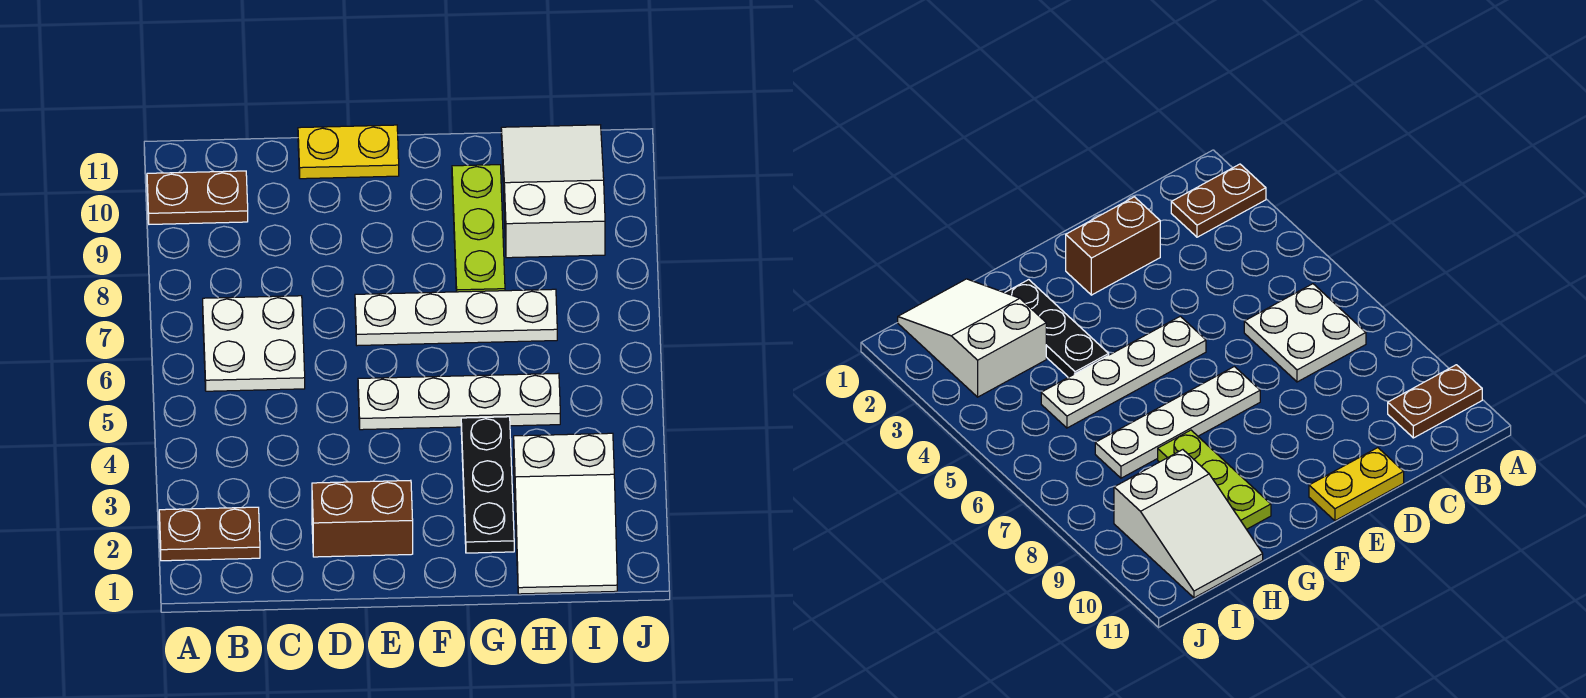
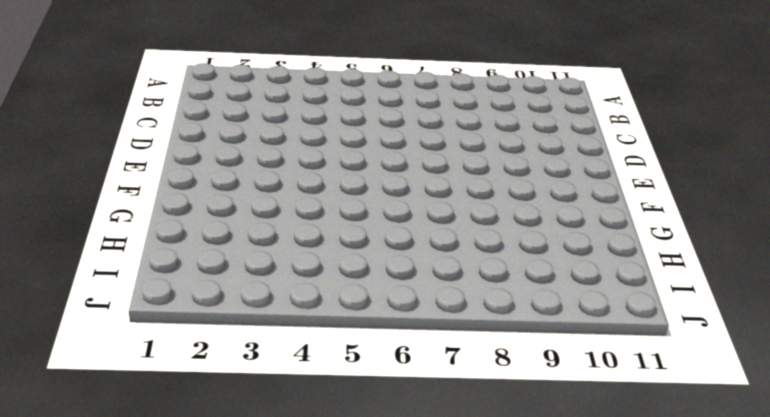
none -> brown 1x2 plate [159,507,260,561]
none -> brown 1x2 plate [147,171,248,224]

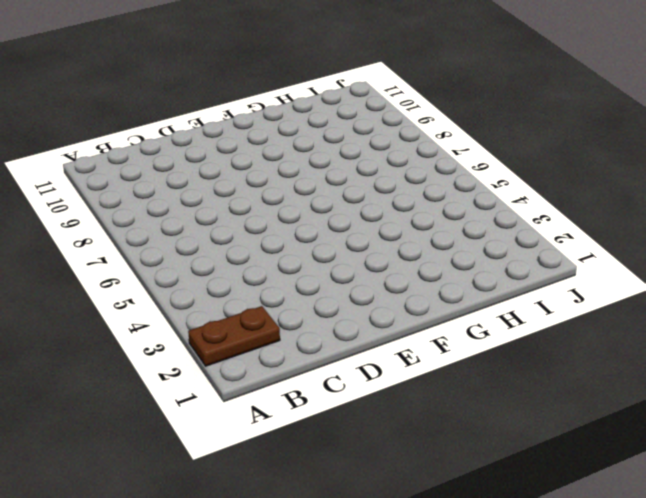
none -> brown 1x2 plate [147,171,248,224]
none -> white 2x2 plate [203,296,305,391]

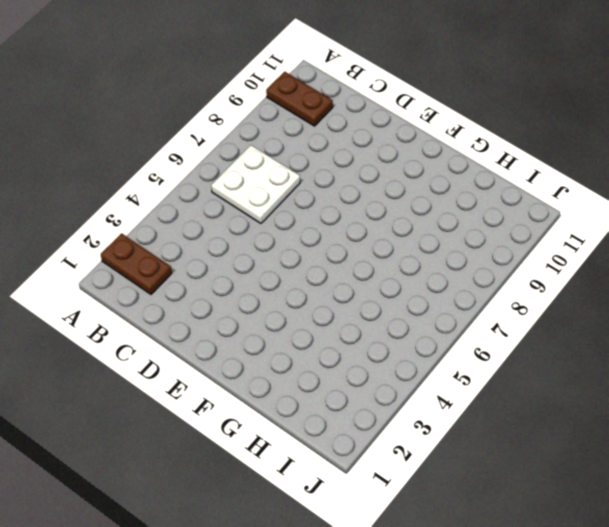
none -> brown 1x2 brick [312,480,413,557]
none -> yellow 1x2 plate [298,125,399,179]

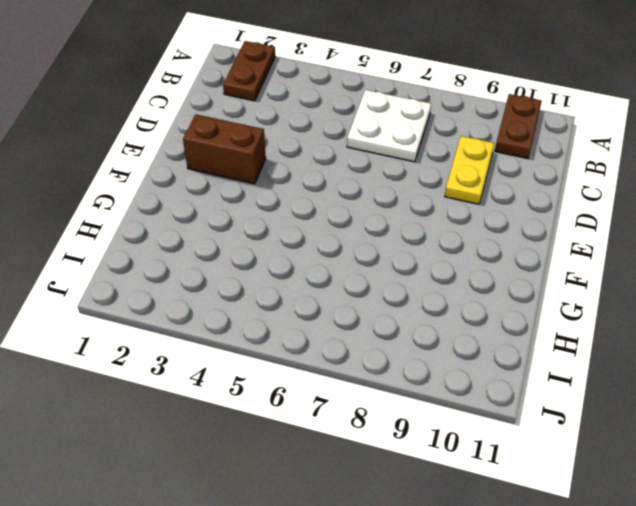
yellow 1x2 plate [445,136,494,204] -> yellow 1x2 plate moved to [298,125,399,179]
brown 1x2 brick [183,114,266,184] -> brown 1x2 brick turned to [312,480,413,557]
none -> white 1x4 plate [358,373,560,430]
none -> white 1x4 plate [355,289,557,346]

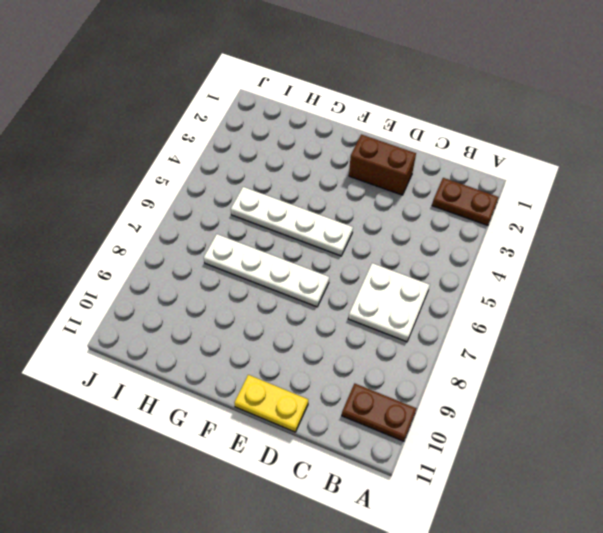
none -> black 1x3 plate [461,417,514,553]
none -> lime 1x3 plate [452,165,505,292]

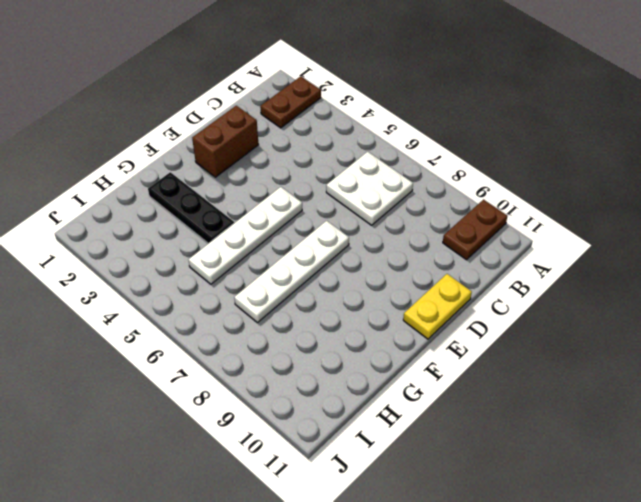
none -> lime 1x3 plate [452,165,505,292]
none -> white 2x3 slope [514,433,617,594]

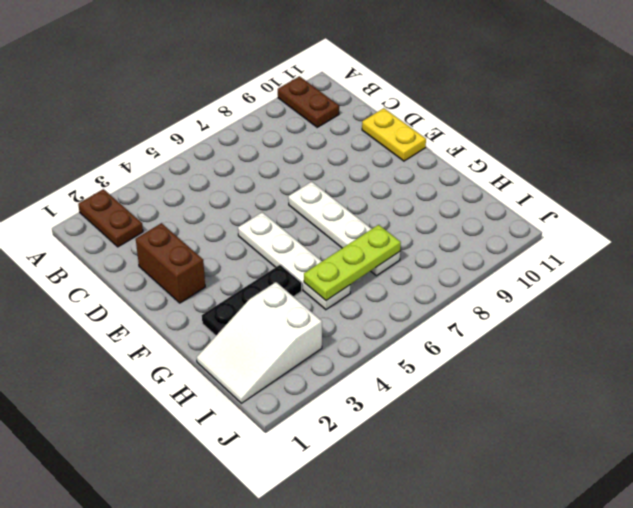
lime 1x3 plate [304,225,401,300] -> lime 1x3 plate moved to [452,165,505,292]
none -> white 2x2 plate [203,296,305,391]
none -> white 2x3 slope [501,125,605,258]

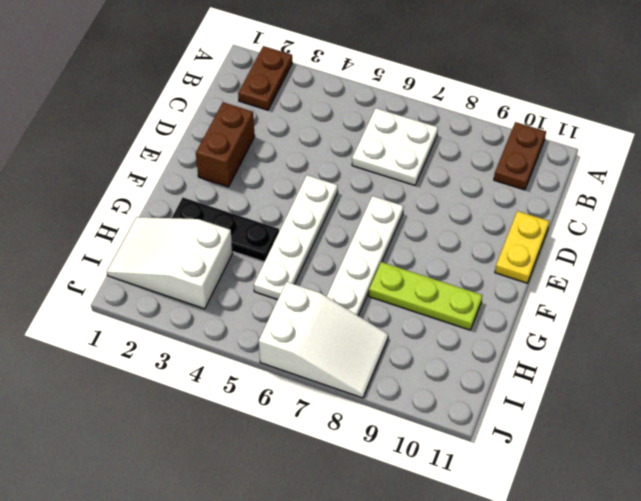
white 2x3 slope [259,282,388,398] -> white 2x3 slope moved to [501,125,605,258]

